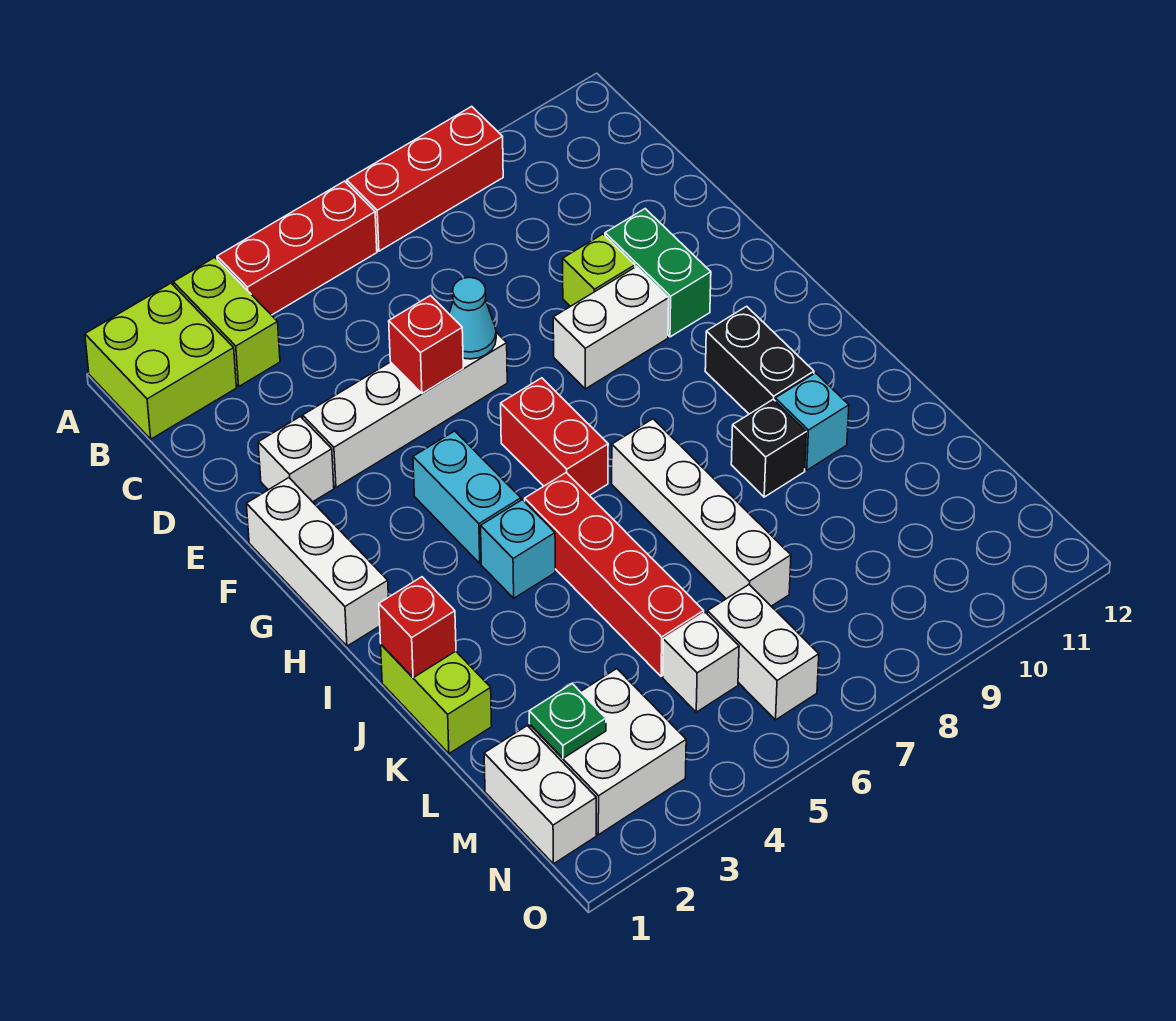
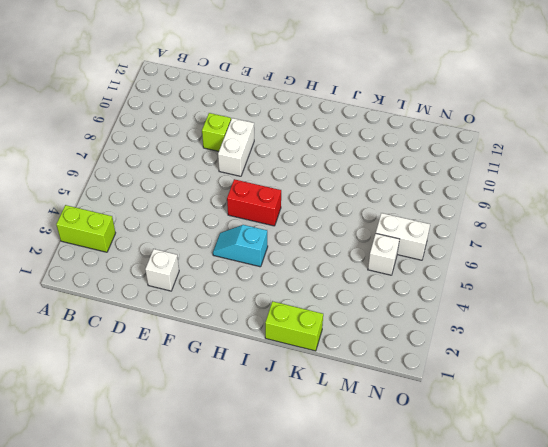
cyan 1x2 slope [213,225,268,267] -> cyan 1x2 brick [413,431,521,563]
none -> lime 2x2 brick [85,283,236,439]
none -> red 1x3 brick [217,181,377,315]
none -> red 1x3 brick [347,106,503,251]

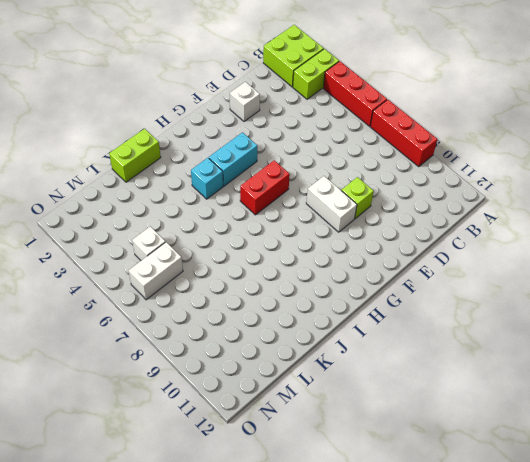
none -> white 1x4 brick [303,332,507,487]
none -> green 1x2 brick [605,209,711,337]
none -> white 1x3 brick [246,478,388,646]

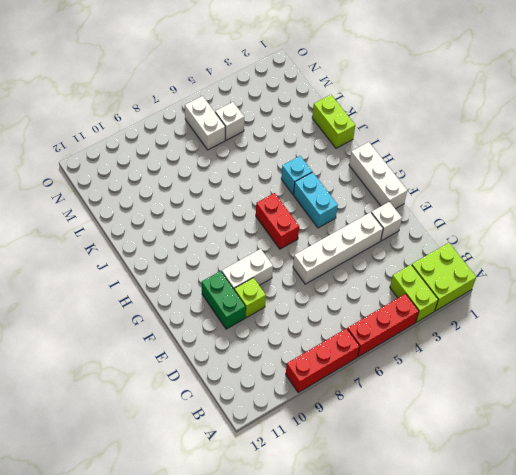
none -> black 1x2 brick [705,306,814,414]
none -> red 1x4 brick [525,473,704,676]
none -> white 1x4 brick [612,419,791,606]

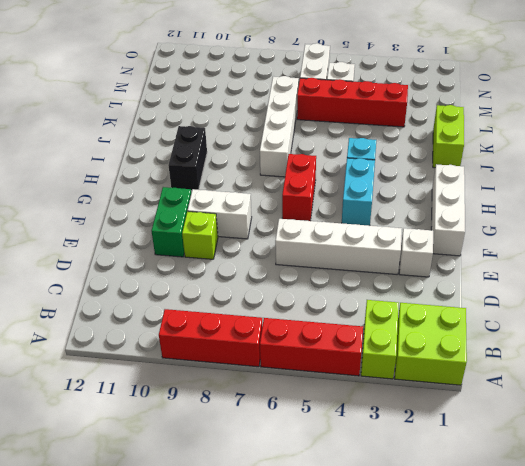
red 1x4 brick [297,78,408,127] -> red 1x4 brick turned to [525,473,704,676]
none -> black 1x1 brick [731,399,806,497]
none -> cyan 1x1 brick [775,373,849,470]
none -> white 1x2 brick [484,726,596,864]

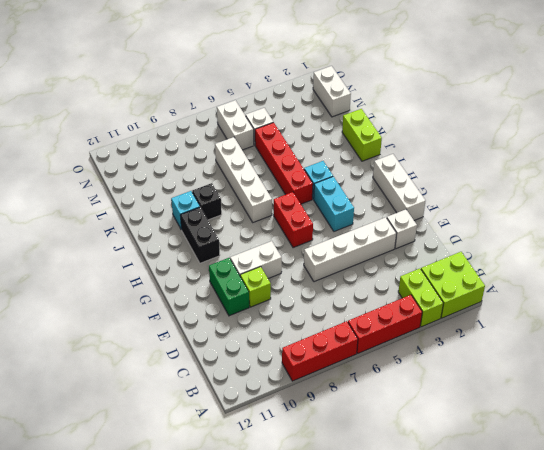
none -> white 2x2 brick [529,669,686,835]
none -> red 1x1 brick [389,296,463,393]
none -> cyan 1x1 cone [449,277,496,359]

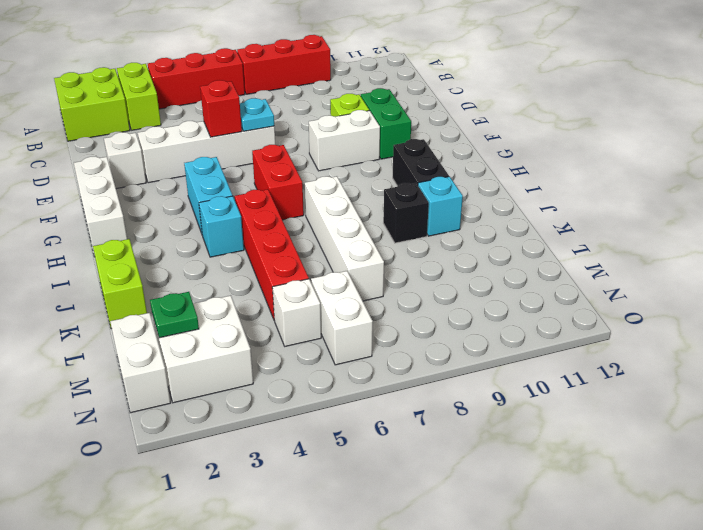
cyan 1x1 plate [240,98,274,131] -> cyan 1x1 cone [449,277,496,359]
none -> red 1x1 brick [379,577,456,678]

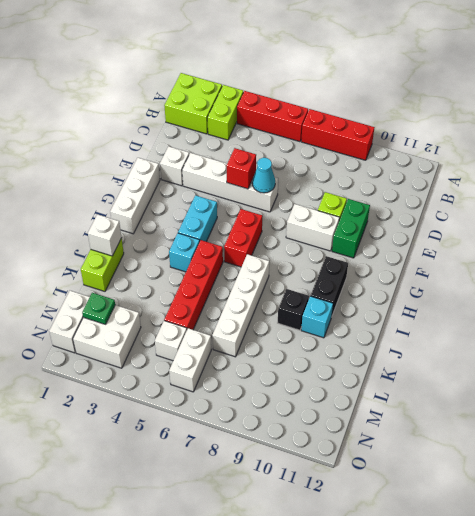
white 1x1 brick [88,215,122,256] -> red 1x1 brick [379,577,456,678]

